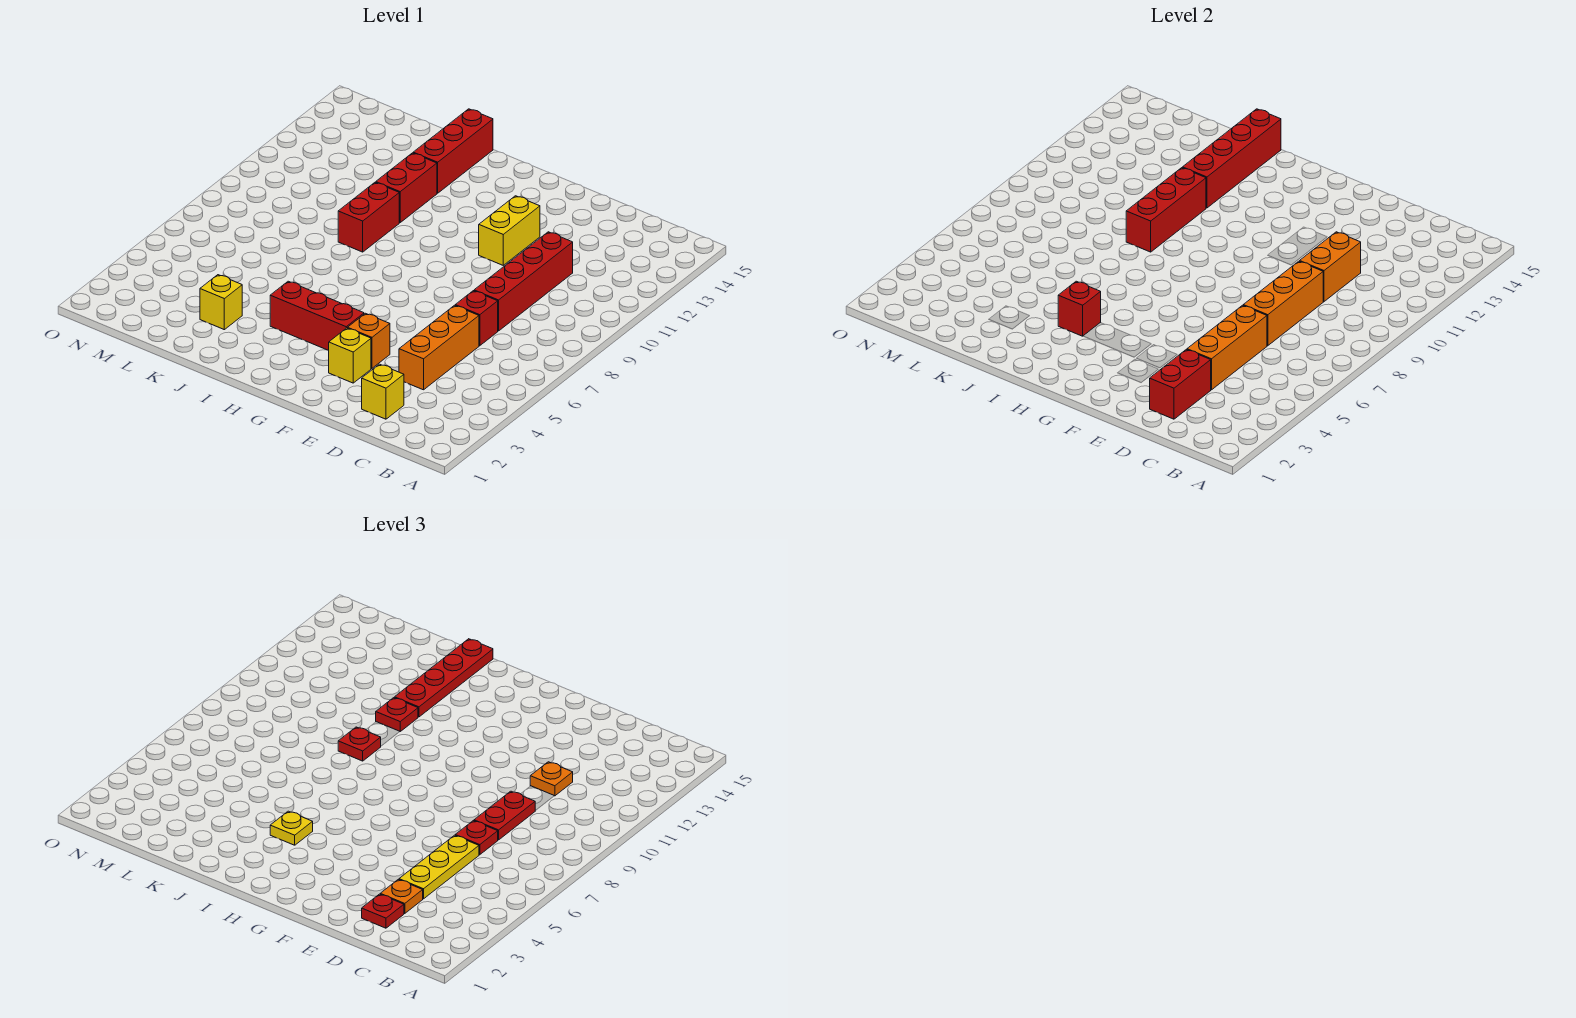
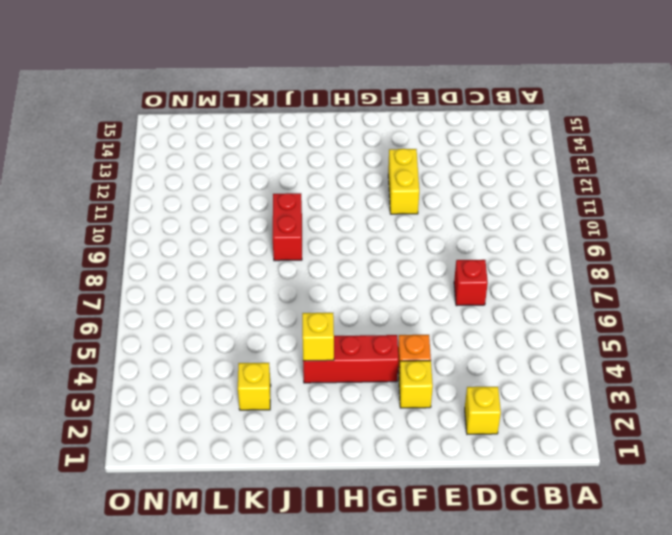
yellow 1x1 brick [302,313,334,361] -> red 1x1 brick [1058,281,1101,336]
none -> orange 1x3 brick [399,305,479,390]
none -> red 1x4 brick [474,232,573,331]
none -> red 1x2 brick [376,153,437,223]

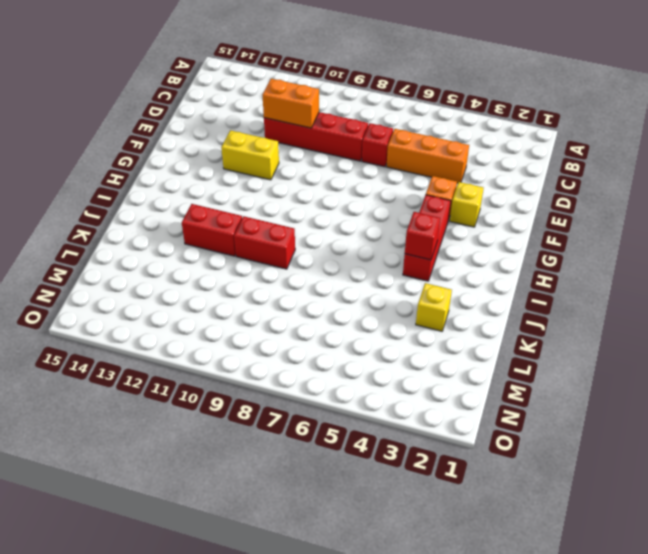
none -> yellow 1x1 brick [362,364,404,419]
none -> red 1x3 brick [413,109,493,193]
none -> red 1x2 brick [1150,350,1211,419]

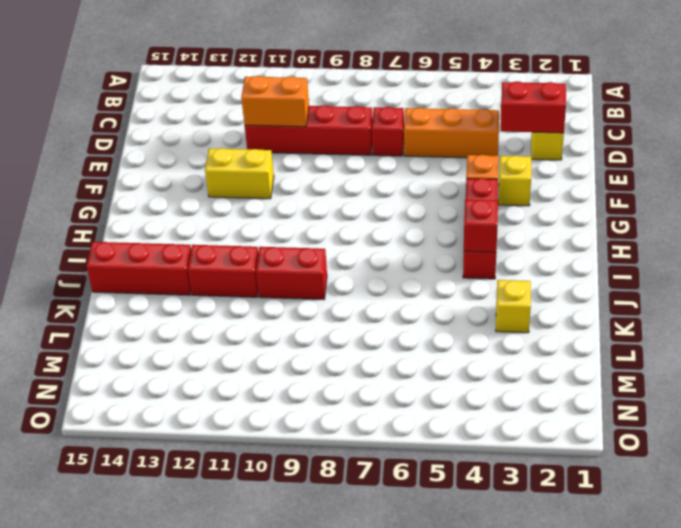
none -> orange 1x3 brick [1187,305,1267,390]
none -> orange 1x3 brick [1243,261,1323,346]
none -> red 1x3 brick [1126,168,1206,252]

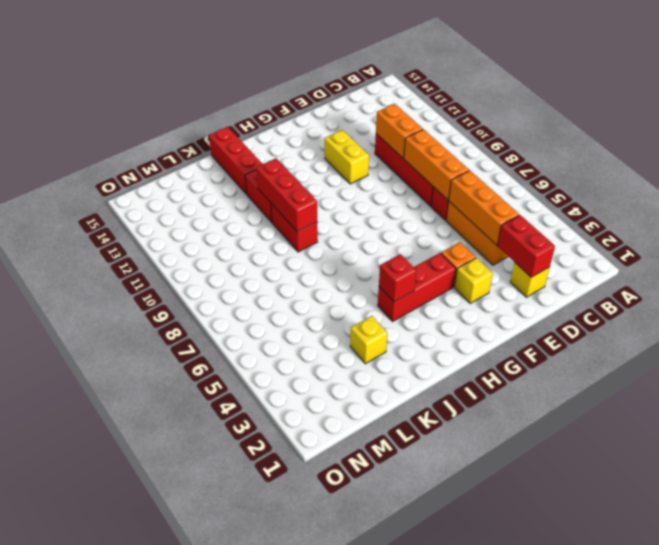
none -> red 1x4 brick [1183,109,1281,208]
none -> red 1x1 plate [362,894,404,928]
none -> orange 1x1 plate [380,880,423,914]

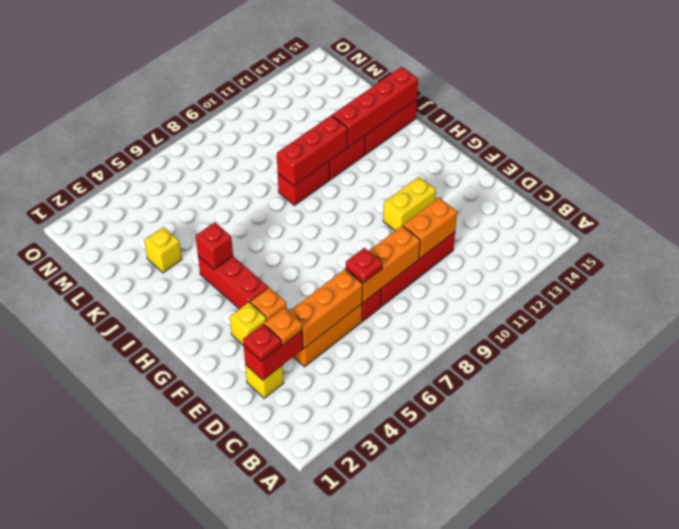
none -> yellow 1x3 plate [399,835,479,899]
none -> red 1x2 plate [474,791,535,840]
none -> orange 1x1 plate [530,762,573,796]

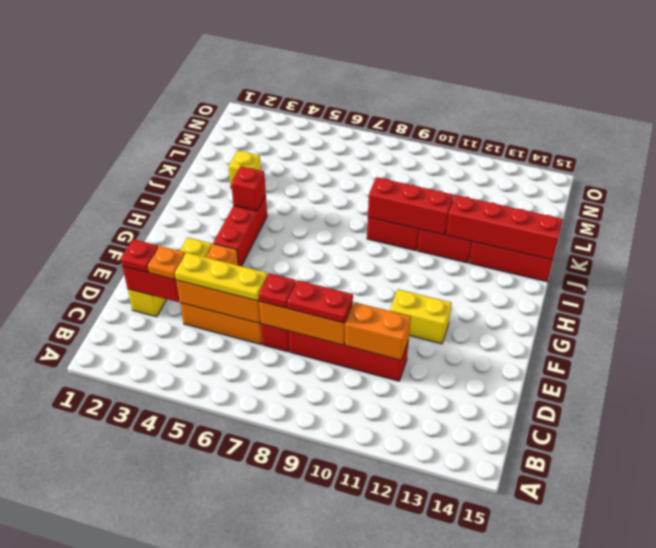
none -> orange 1x1 plate [530,762,573,796]
none -> yellow 1x1 plate [270,811,313,845]
none -> red 1x1 plate [338,727,381,761]

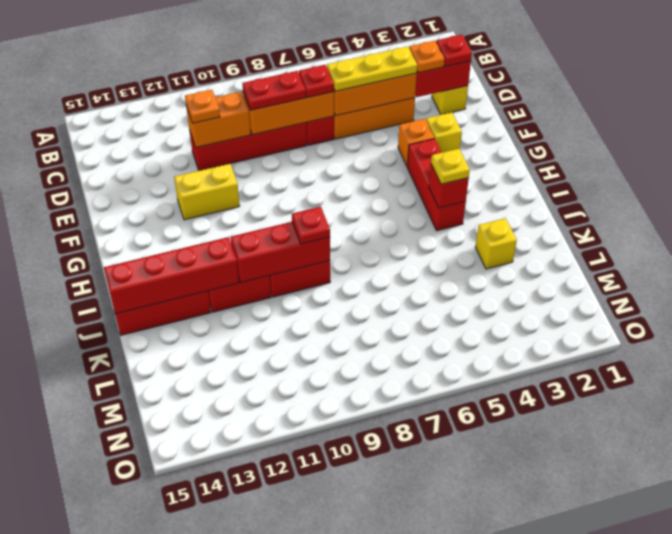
none -> red 1x1 plate [376,698,418,731]
none -> red 1x4 plate [395,639,493,717]

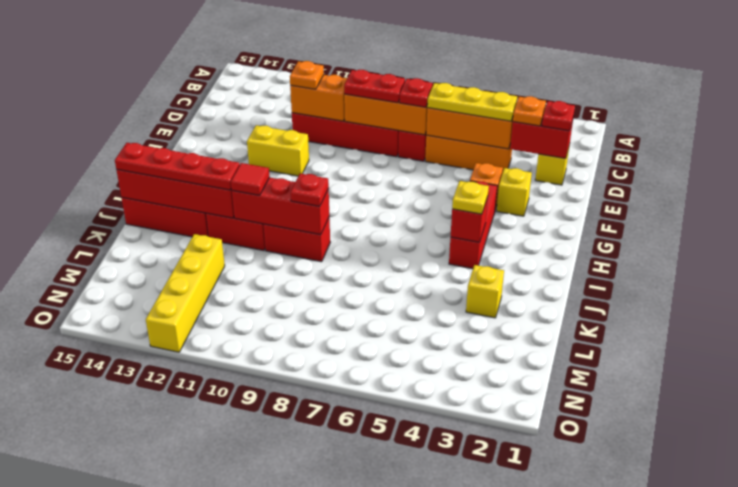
red 1x1 tile [231,163,269,195] -> red 1x1 plate [376,698,418,731]
yellow 1x4 brick [146,234,225,352] -> none

